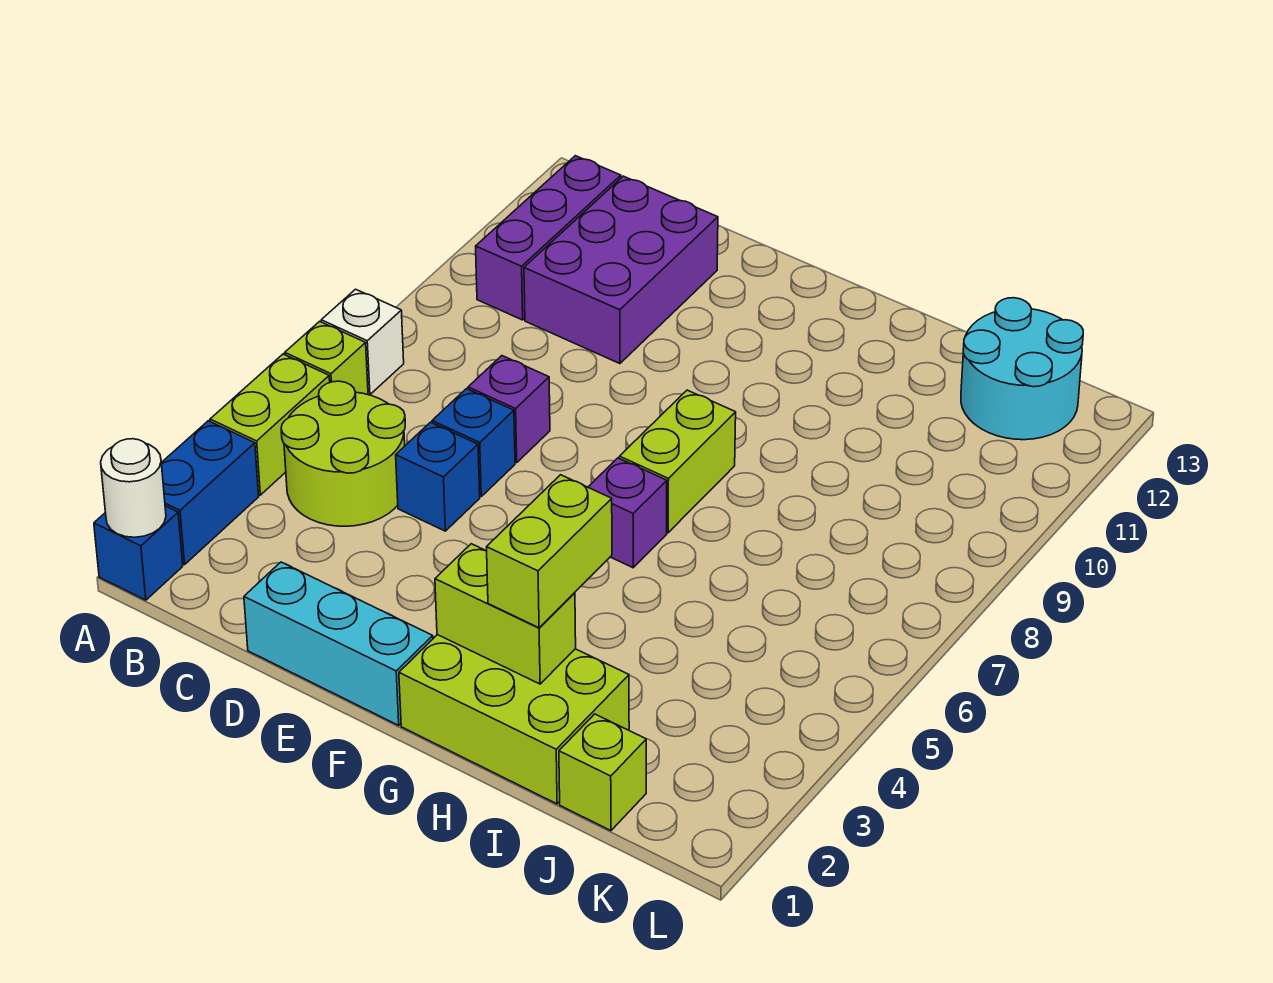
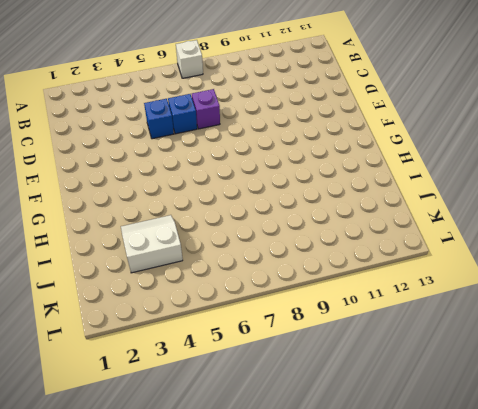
white 2x2 slope [121,215,183,273] -> none
none -> blue 1x1 brick [94,506,183,600]
none -> blue 1x2 brick [161,421,259,565]
none -> lime 1x2 brick [210,354,330,495]

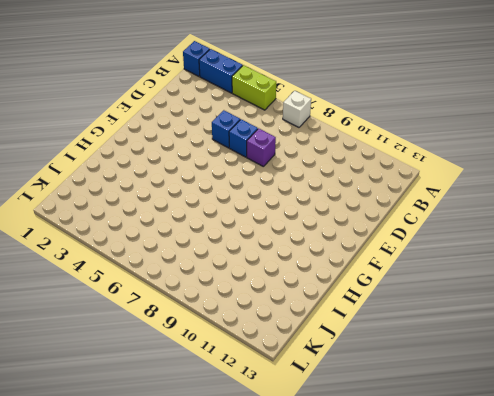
none -> lime 1x1 brick [285,321,368,395]
none -> lime 2x2 round brick [281,381,405,526]
none -> purple 1x3 brick [476,156,621,320]

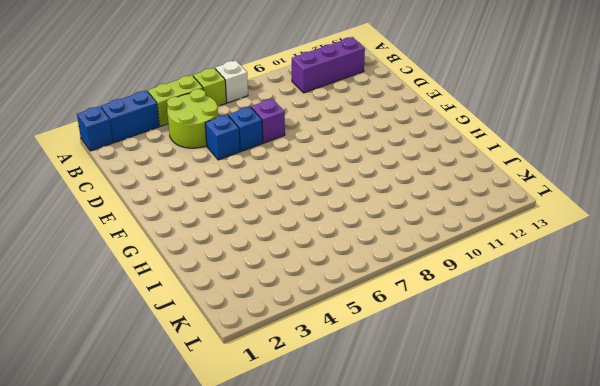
none -> purple 2x3 brick [524,176,718,364]
none -> cyan 1x3 brick [244,562,433,725]
none -> lime 2x3 brick [399,635,629,804]

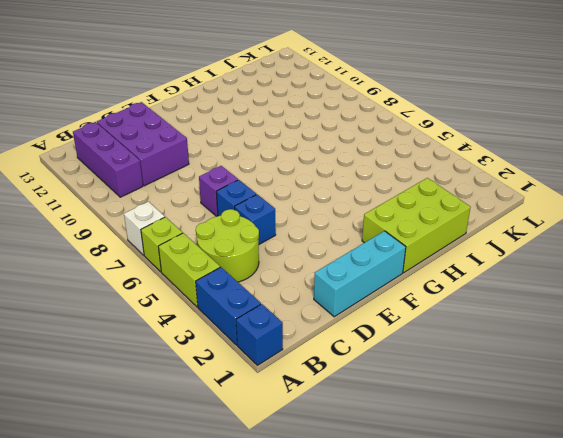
none -> purple 1x1 brick [588,458,667,568]
none -> lime 1x2 brick [619,390,736,533]
none -> lime 1x1 brick [559,714,646,831]

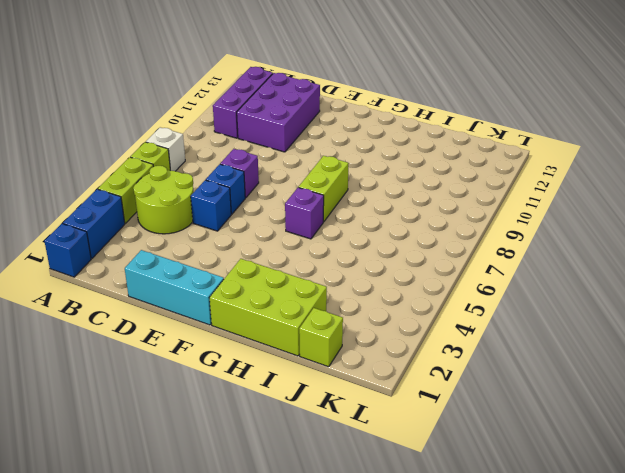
none -> cyan 2x2 round brick [961,298,1083,440]
none -> white 1x1 round brick [101,439,166,537]
none -> lime 1x2 brick [435,544,576,684]

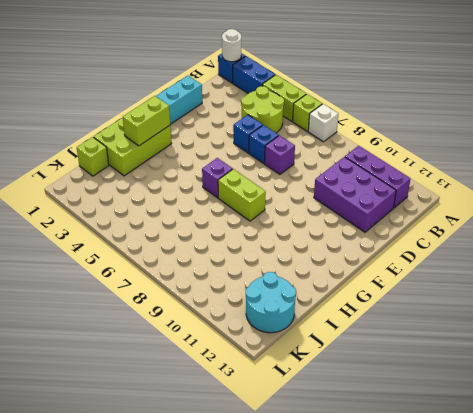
none -> lime 1x2 brick [487,475,612,628]

